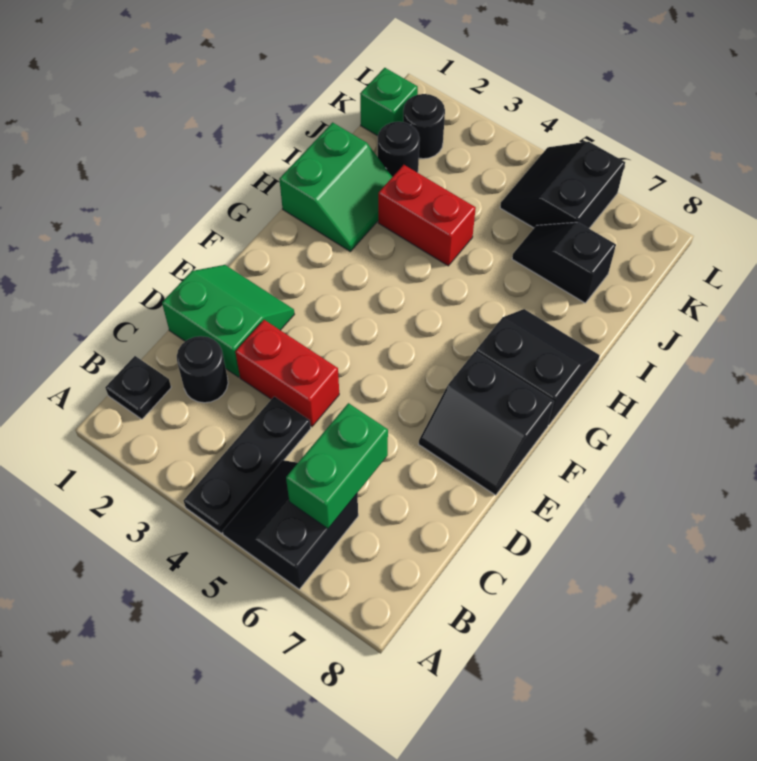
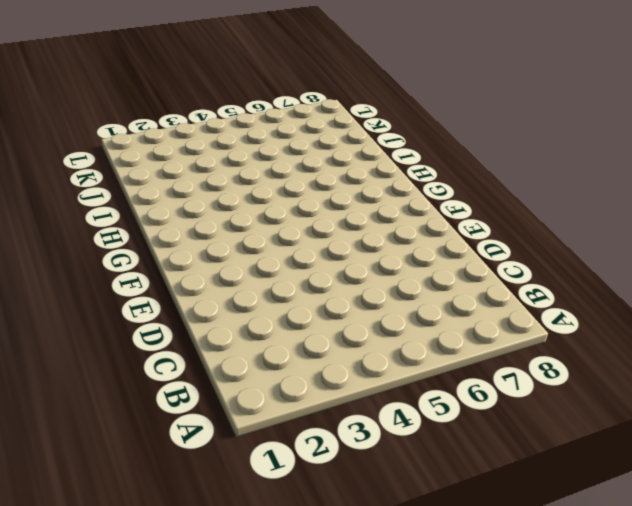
none -> black 1x3 plate [184,396,311,533]
none -> black 2x2 slope [223,460,358,589]
none -> black 1x1 plate [105,356,171,419]

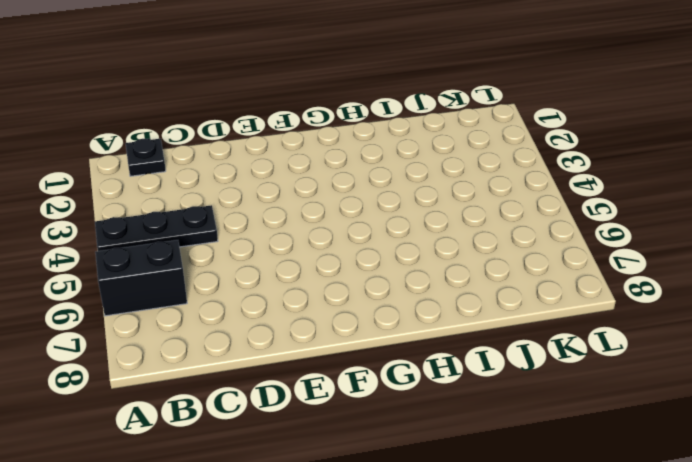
none -> black 1x1 round brick [177,336,228,403]
none -> green 2x2 slope [162,265,294,377]
none -> red 1x2 brick [235,320,339,426]

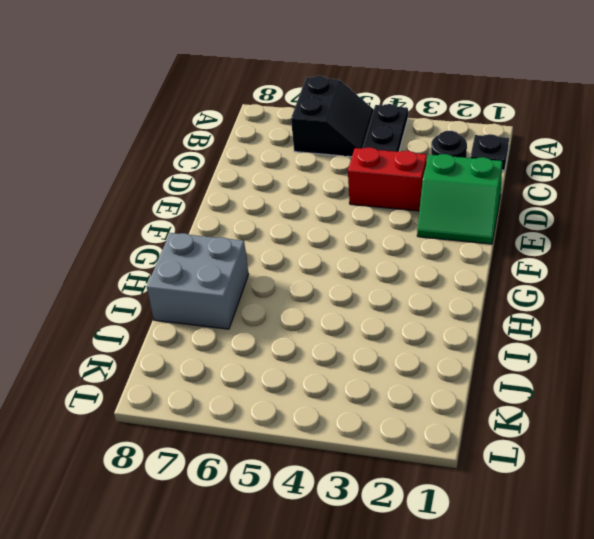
grey 2x2 brick [147,233,249,329] -> black 2x2 slope [476,309,600,425]
none -> black 2x2 slope [419,352,554,495]
none -> green 2x2 slope [279,122,392,251]
none -> red 1x2 brick [378,165,476,266]

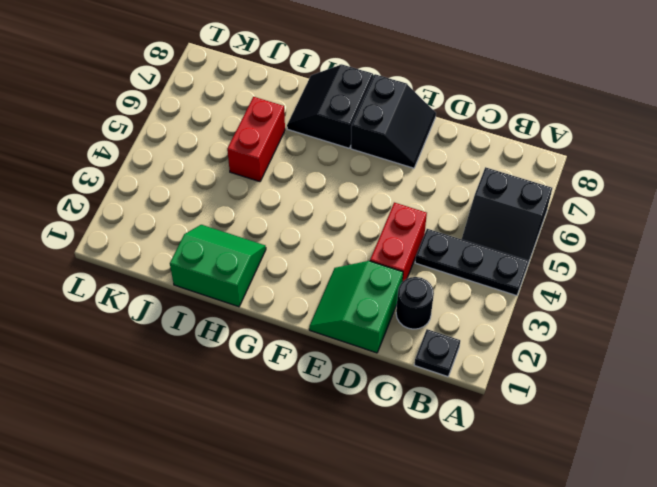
red 1x2 brick [227,97,285,182] -> red 1x2 brick moved to [378,165,476,266]
none -> black 1x1 round brick [378,122,420,177]
none -> black 1x2 slope [512,222,616,303]
none -> green 1x1 brick [360,68,418,136]

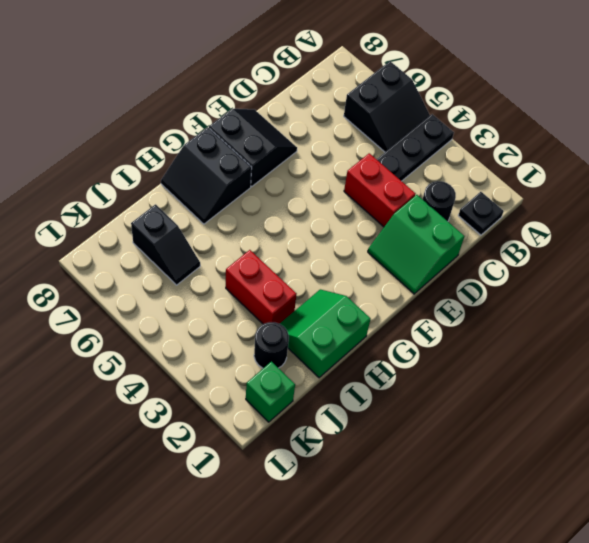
none -> black 1x1 round brick [403,94,445,159]
none -> black 2x2 slope [500,141,625,228]
none -> green 1x2 brick [286,403,388,529]

